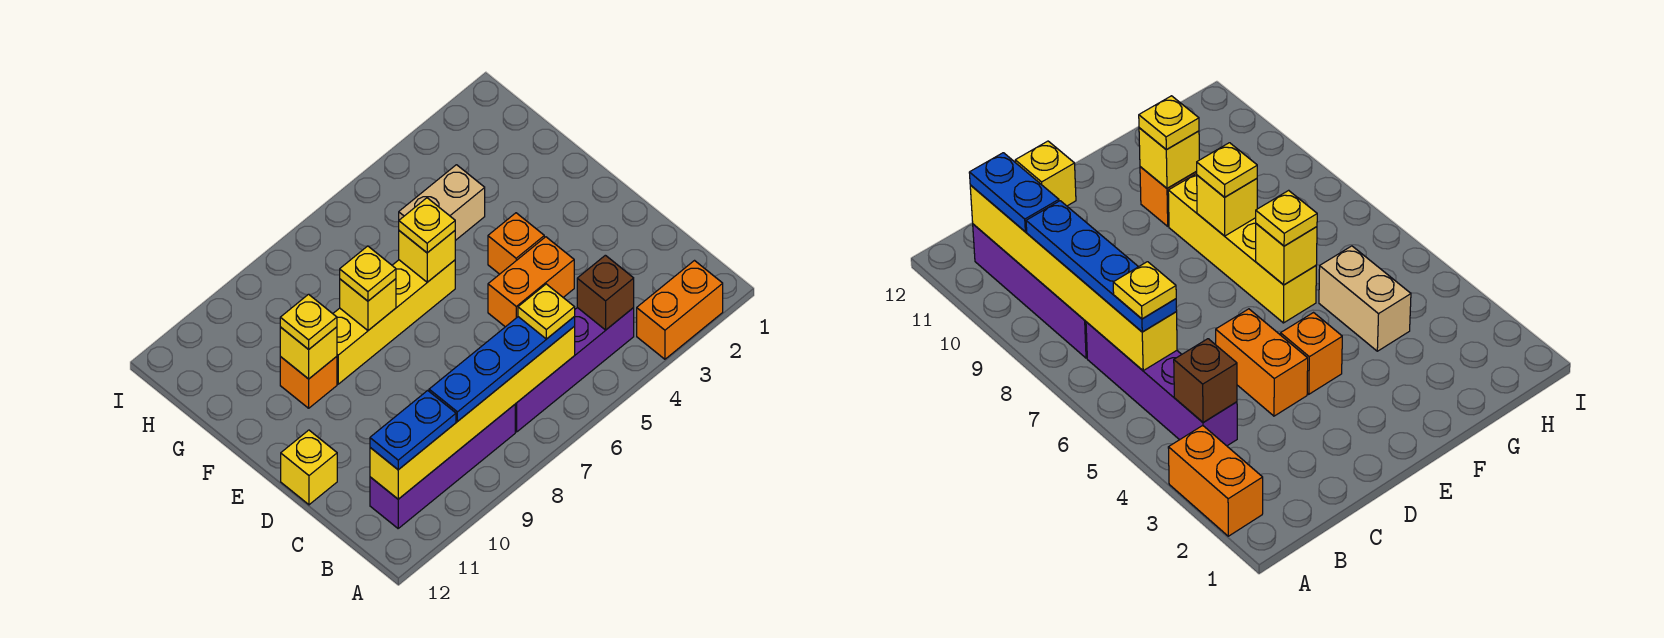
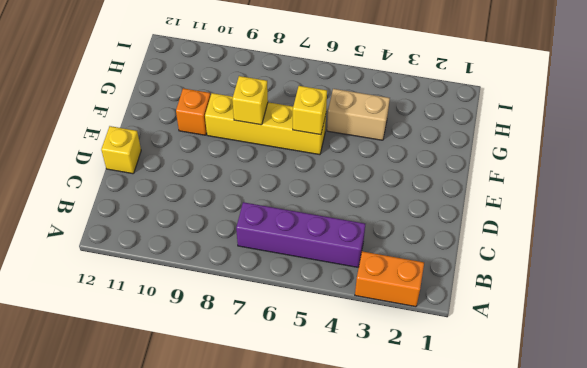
none -> purple 1x4 brick [370,405,515,528]
none -> orange 1x2 brick [488,237,574,327]
none -> orange 1x1 brick [488,213,544,274]

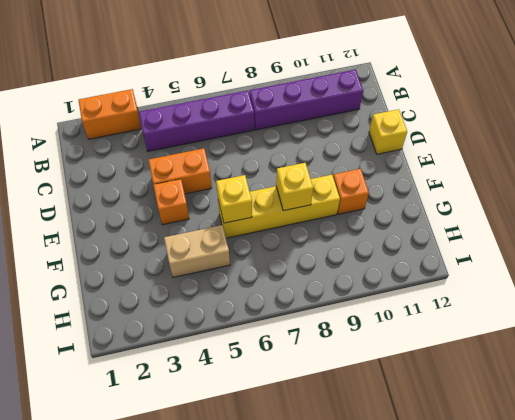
none -> brown 1x1 brick [577,255,634,330]
none -> yellow 1x6 brick [370,327,575,499]
none -> yellow 1x1 brick [280,327,337,379]

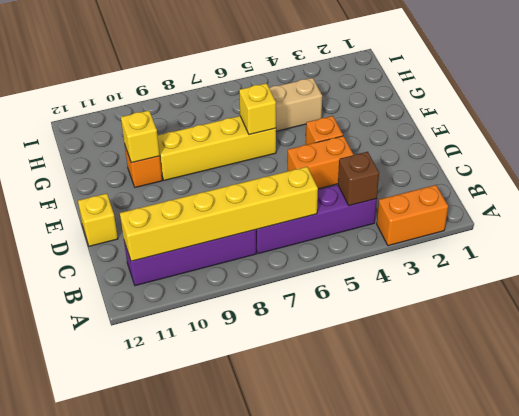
none -> yellow 1x1 brick [340,279,396,330]
none -> blue 1x4 plate [429,317,575,422]
none -> blue 1x2 plate [370,390,456,470]

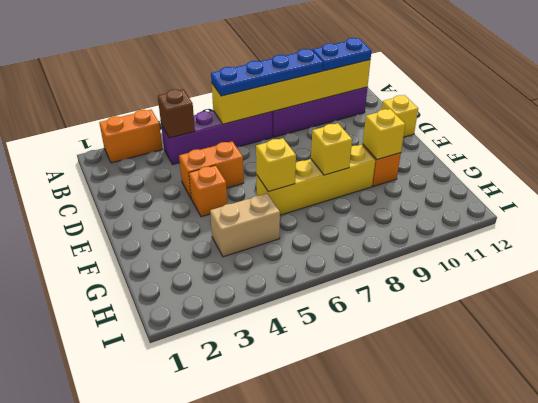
none -> yellow 1x1 plate [399,198,455,253]
none -> yellow 1x1 plate [340,246,396,301]
none -> yellow 1x1 plate [280,294,337,349]

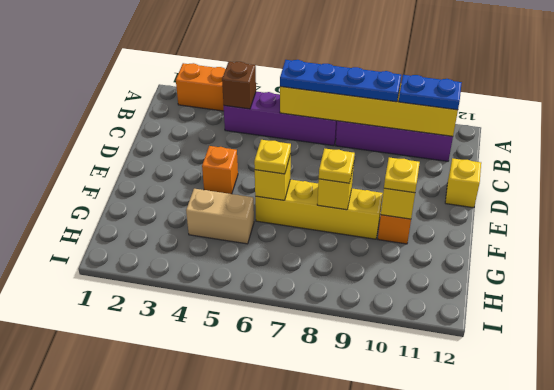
none -> orange 1x2 brick [488,237,574,327]
none -> yellow 1x1 plate [518,284,575,339]

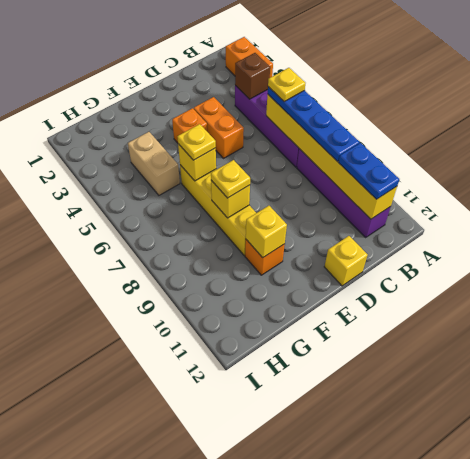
none -> yellow 1x1 plate [280,294,337,349]

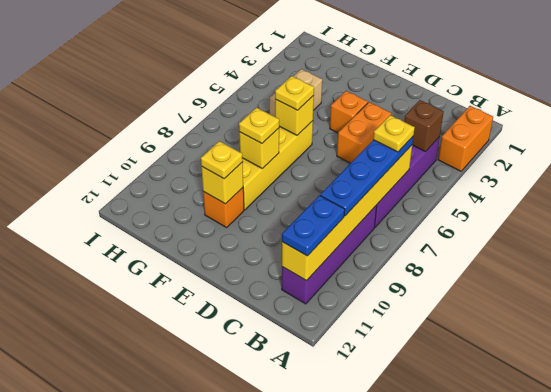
none -> yellow 1x1 brick [281,430,337,505]

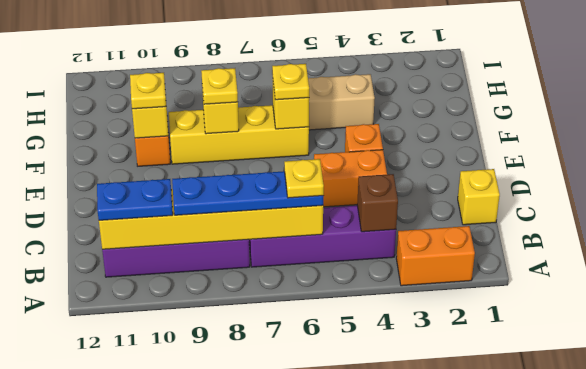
yellow 1x1 brick [458,169,500,225] -> yellow 1x1 brick moved to [281,430,337,505]

